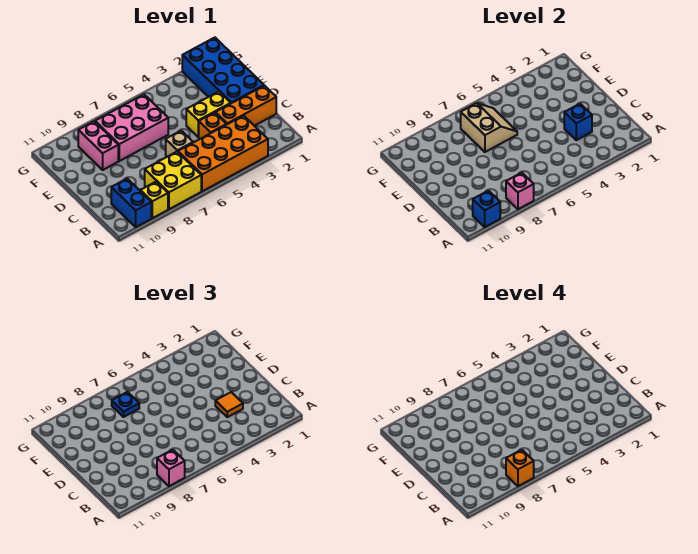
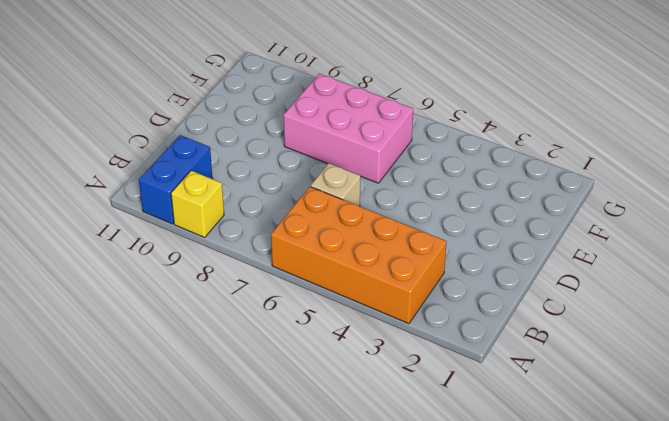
none -> yellow 2x2 brick [145,152,201,209]
none -> orange 1x3 brick [215,86,276,126]
none -> orange 1x1 brick [199,113,226,139]

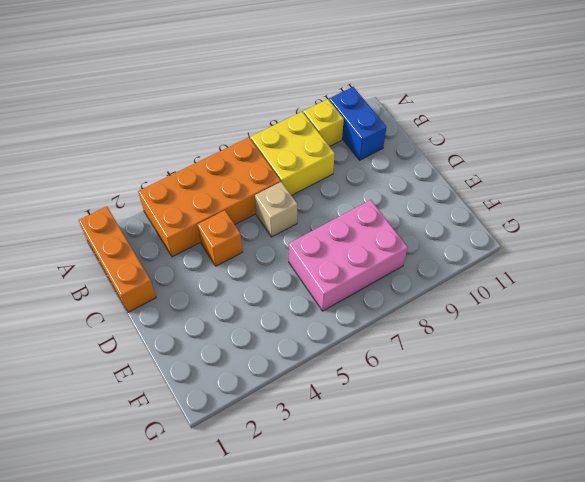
orange 1x3 brick [78,206,156,312] -> orange 1x3 brick turned to [215,86,276,126]
none -> blue 2x4 brick [182,38,264,103]
none -> yellow 1x2 brick [186,92,231,137]
none -> pink 1x2 brick [78,121,118,170]

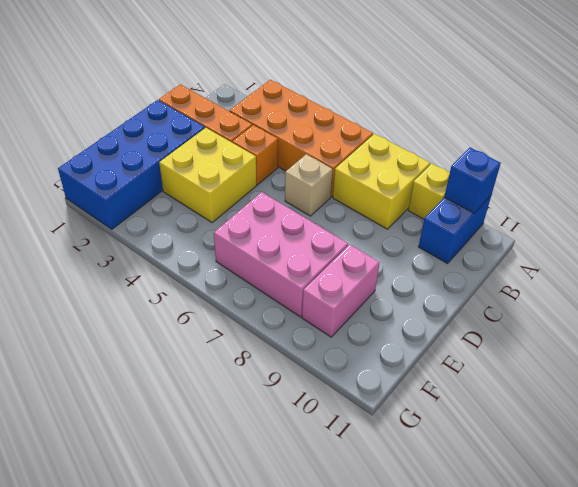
yellow 2x2 brick [159,128,257,222] -> yellow 1x2 brick [186,92,231,137]
none -> pink 1x1 brick [506,173,534,209]
none -> blue 1x1 brick [564,104,592,140]
none -> tan 2x2 slope [461,103,517,152]

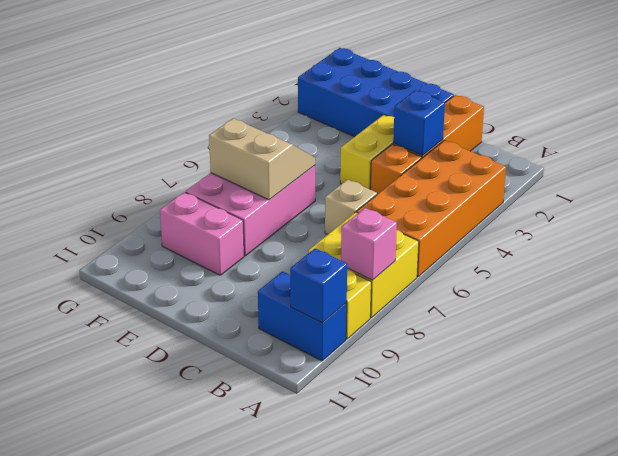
none -> pink 1x1 brick [157,450,185,486]
none -> orange 1x1 tile [215,392,243,417]
none -> blue 1x1 plate [112,392,139,417]

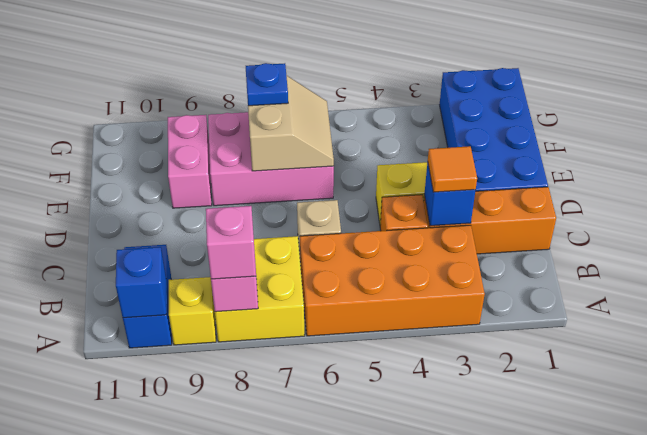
none -> orange 1x1 brick [506,450,534,486]

